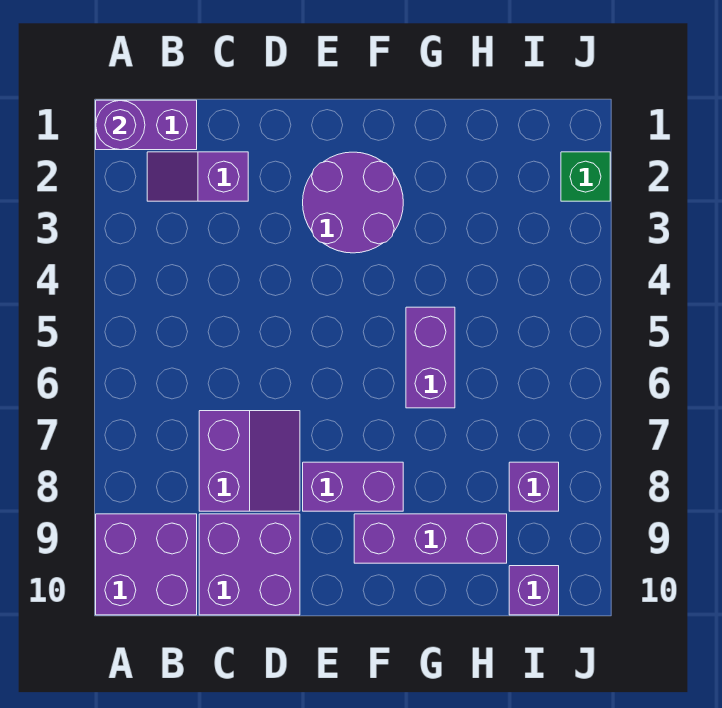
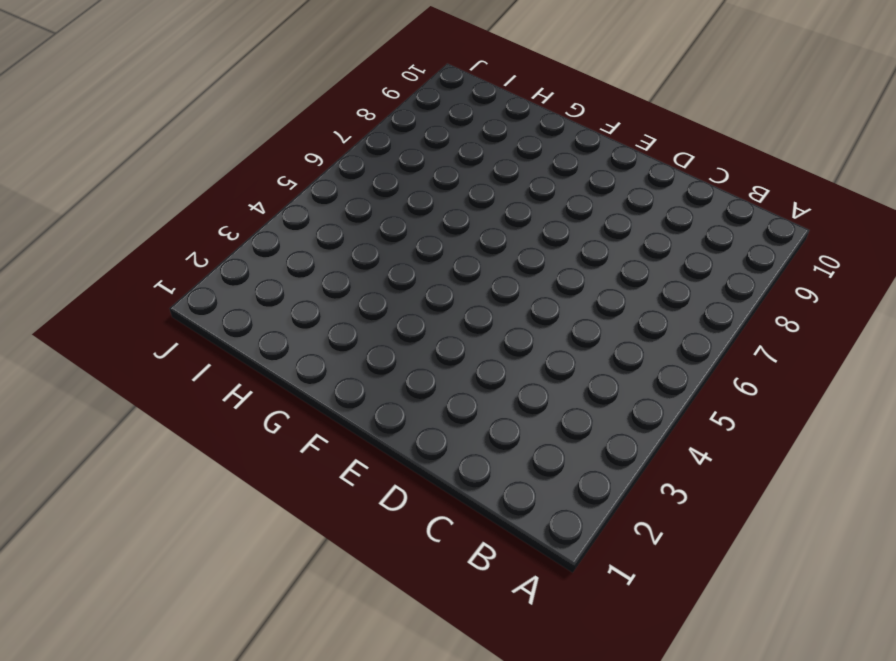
none -> purple 1x2 brick [96,100,197,150]
none -> purple 2x2 brick [96,514,197,615]
none -> purple 1x2 slope [147,152,248,201]

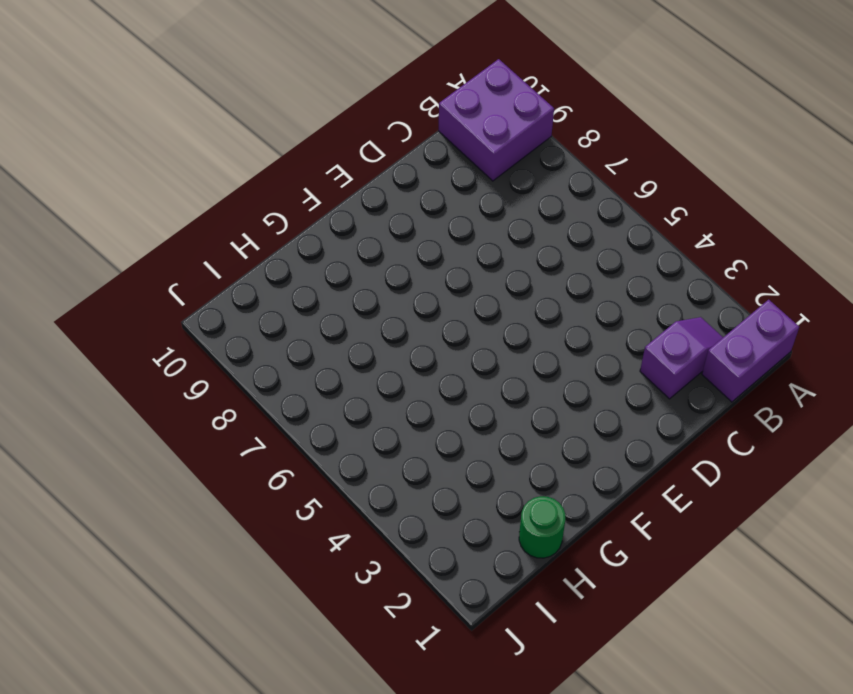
green 1x1 round brick [519,496,565,558] -> none
none -> purple 2x2 slope [199,411,300,511]
none -> purple 2x2 brick [199,514,300,615]
none -> purple 2x2 round brick [303,152,403,253]

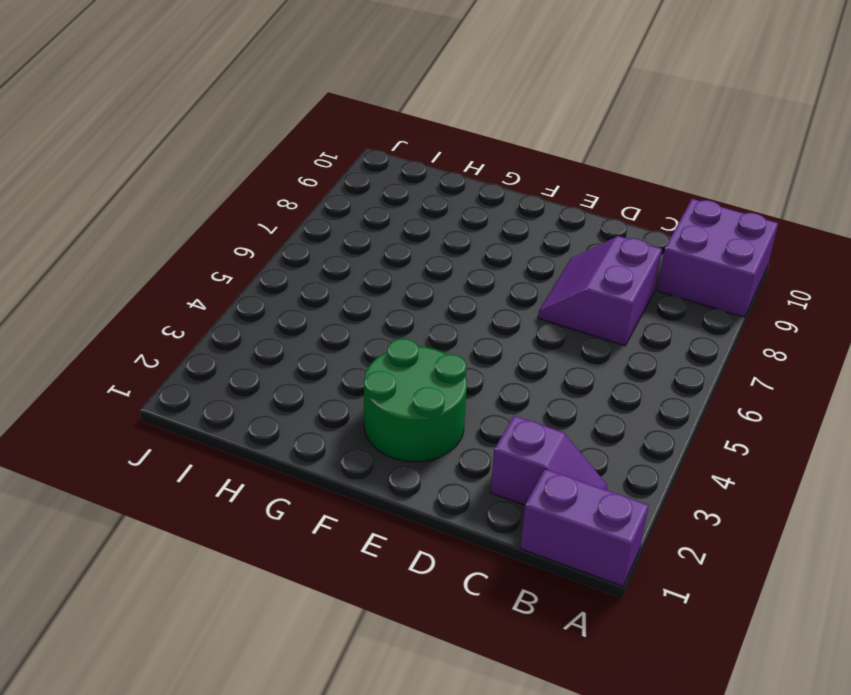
green 2x2 round brick [364,339,467,462] -> purple 2x2 round brick [303,152,403,253]
none -> purple 2x2 brick [199,514,300,615]
none -> purple 1x2 brick [303,462,403,511]
none -> purple 1x3 brick [354,514,507,563]

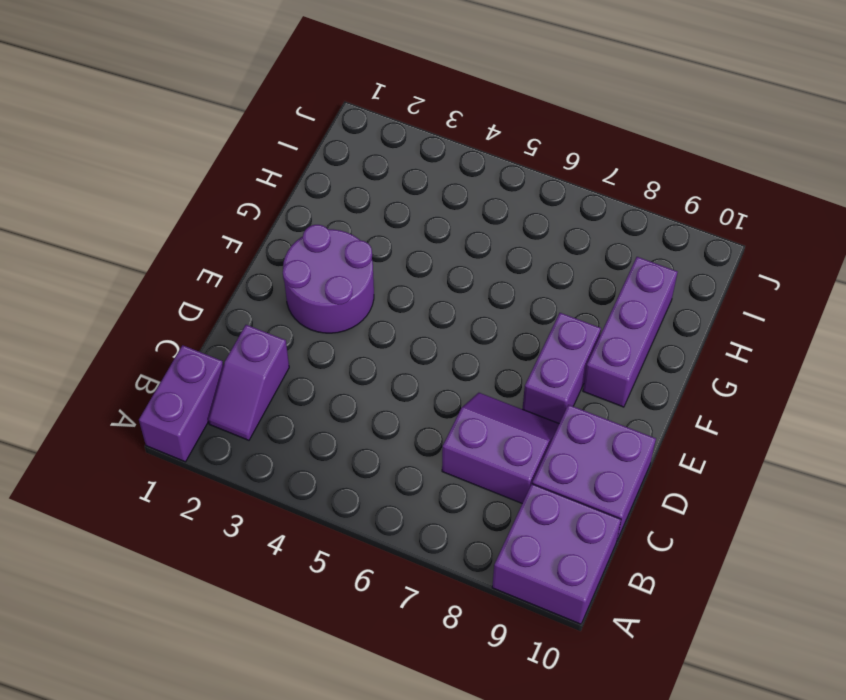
none -> purple 1x2 brick [406,307,455,408]
none -> purple 1x1 brick [509,462,559,511]
none -> purple 1x1 brick [509,566,559,615]

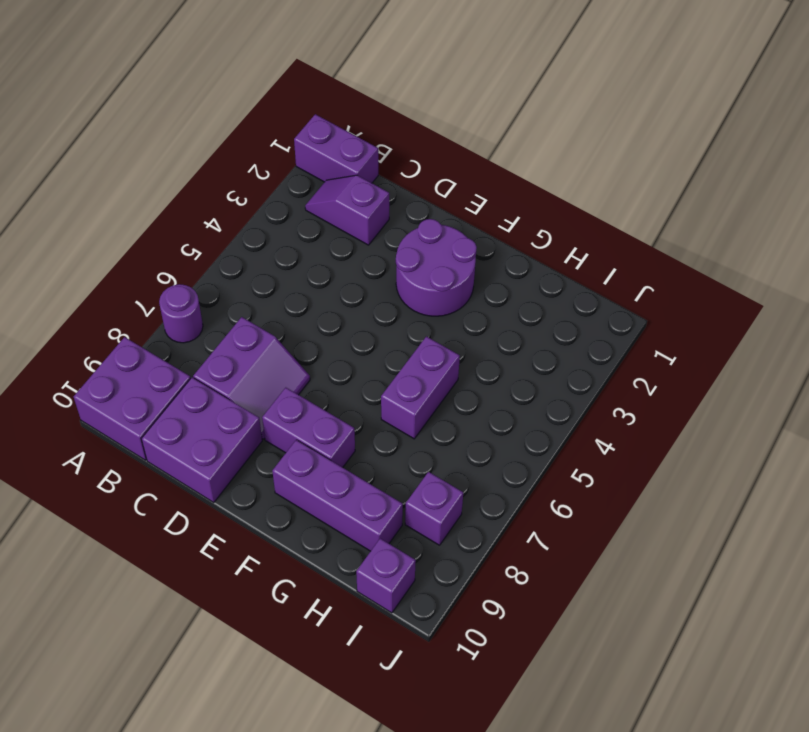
purple 1x1 round brick [159,284,203,343] -> purple 1x1 round brick moved to [96,100,145,150]
none -> green 1x1 brick [561,152,610,201]

